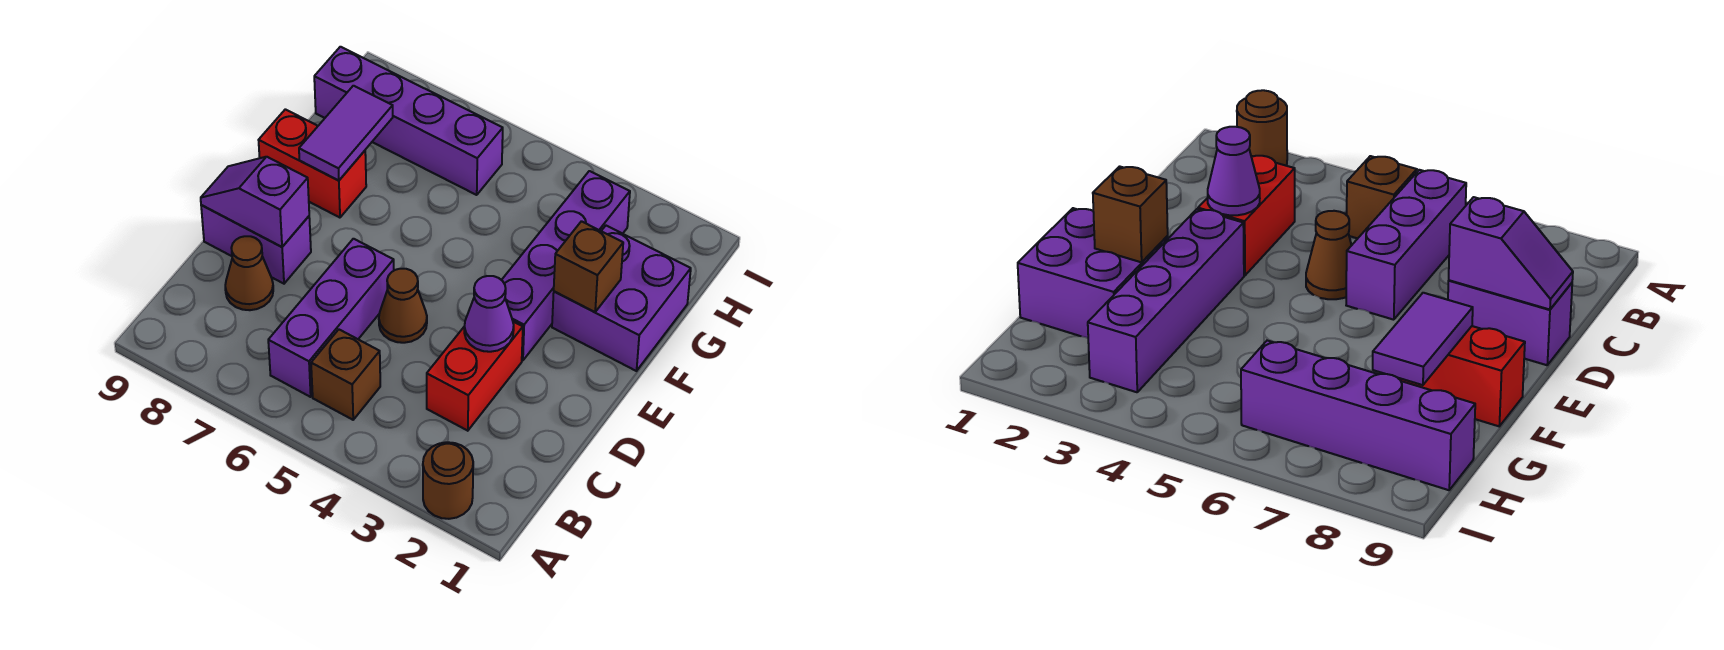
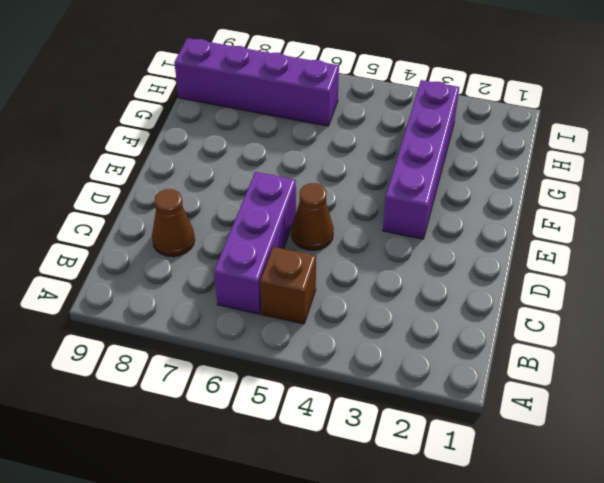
none -> brown 1x1 round brick [423,442,473,519]
none -> red 1x2 brick [427,322,523,431]
none -> purple 1x2 brick [201,205,311,284]

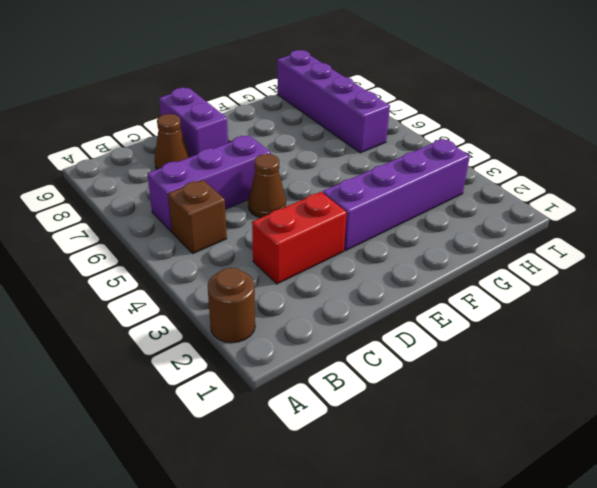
none -> purple 2x2 brick [552,226,691,371]
none -> red 1x2 brick [259,109,366,218]
none -> purple 1x1 cone [464,276,514,352]

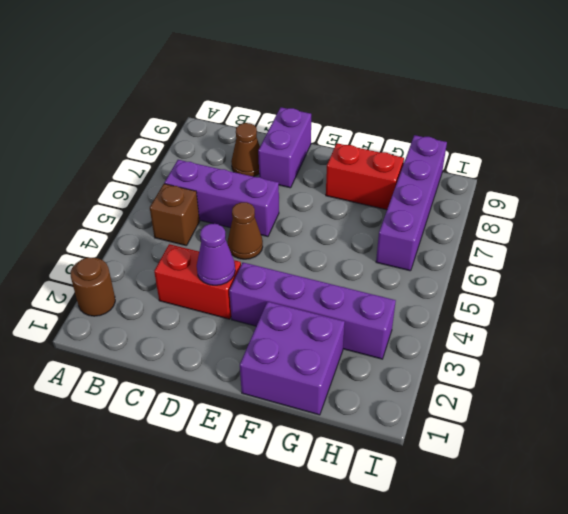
red 1x2 brick [326,143,404,210] -> red 1x2 brick turned to [259,109,366,218]
none -> purple 1x2 slope [201,157,309,247]
none -> brown 1x1 brick [554,221,623,312]
none -> purple 1x2 tile [299,86,393,180]

